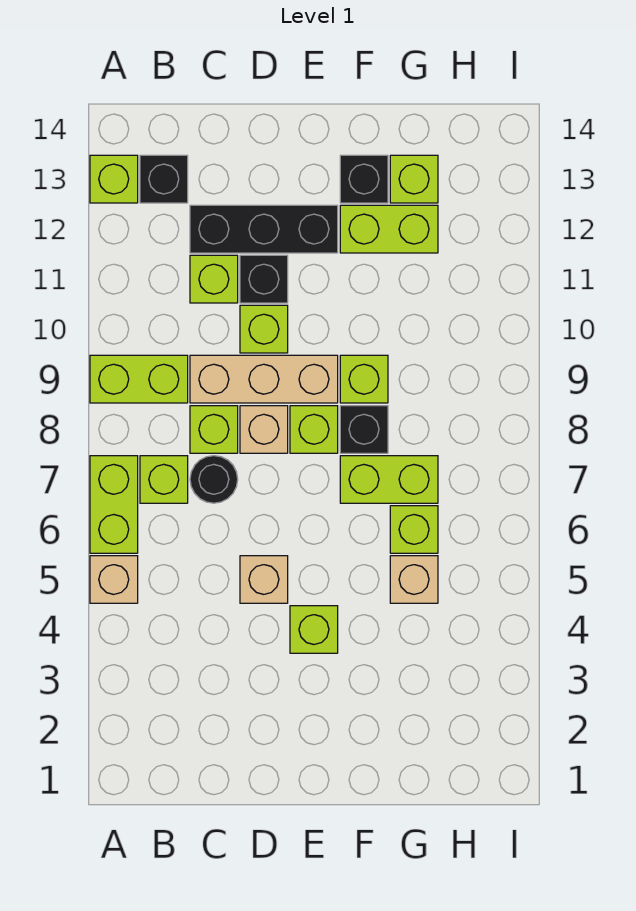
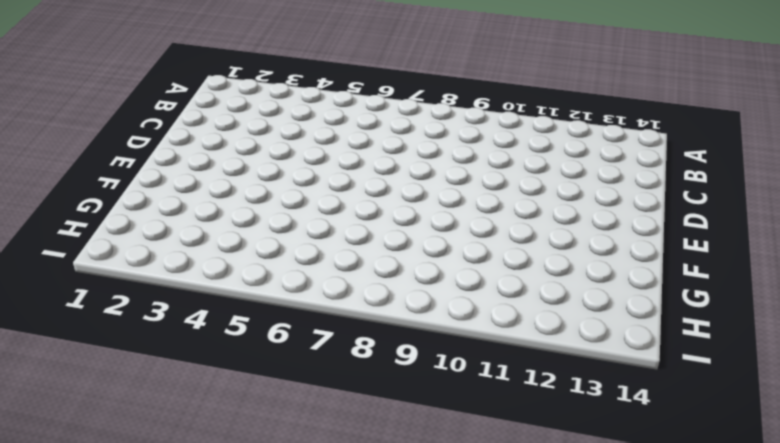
none -> tan 1x1 brick [90,556,138,603]
none -> lime 1x2 brick [90,456,138,553]
none -> lime 1x2 brick [90,355,188,403]

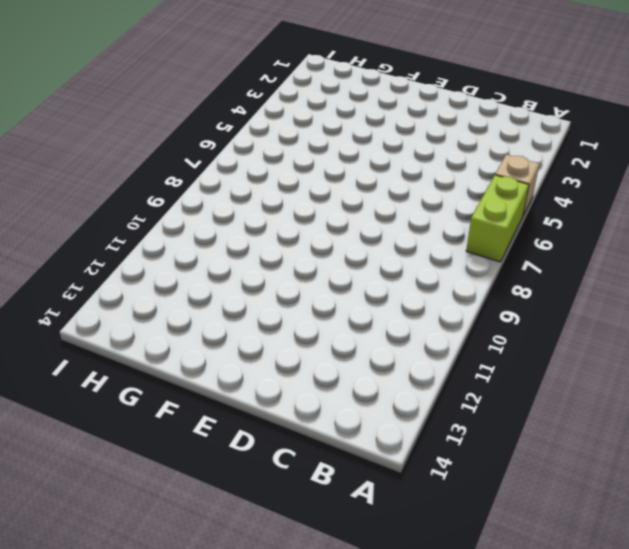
none -> lime 1x2 brick [90,355,188,403]
none -> lime 1x1 brick [90,155,138,203]
none -> lime 1x1 brick [140,456,188,503]

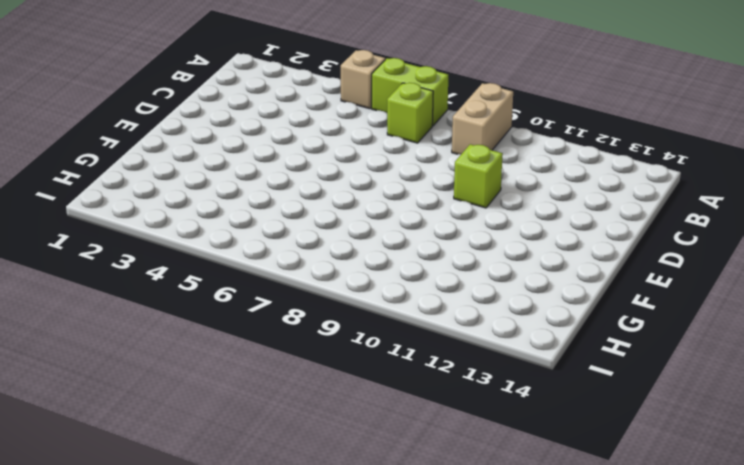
tan 1x2 brick [452,83,513,155] -> lime 1x2 brick [90,355,188,403]
none -> lime 1x1 brick [90,155,138,203]
none -> black 1x1 brick [140,155,188,203]
none -> black 1x1 round brick [190,456,238,503]

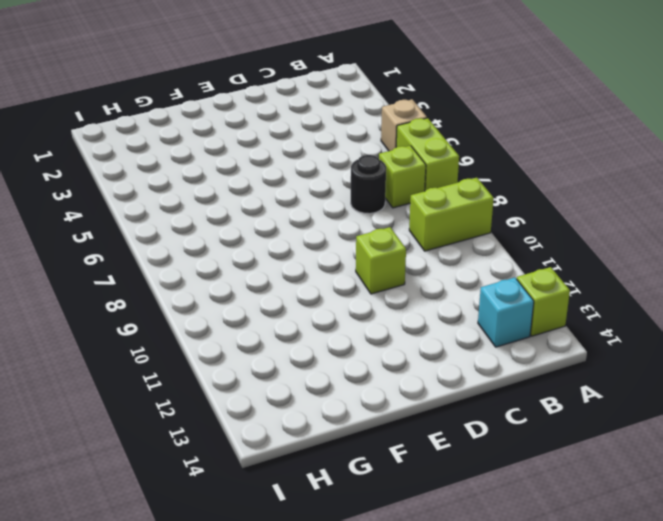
cyan 1x1 brick [478,277,534,347] -> black 1x1 brick [140,155,188,203]
none -> lime 1x1 brick [190,406,238,453]
none -> tan 1x3 brick [190,355,338,403]
none -> lime 1x1 brick [190,255,238,303]

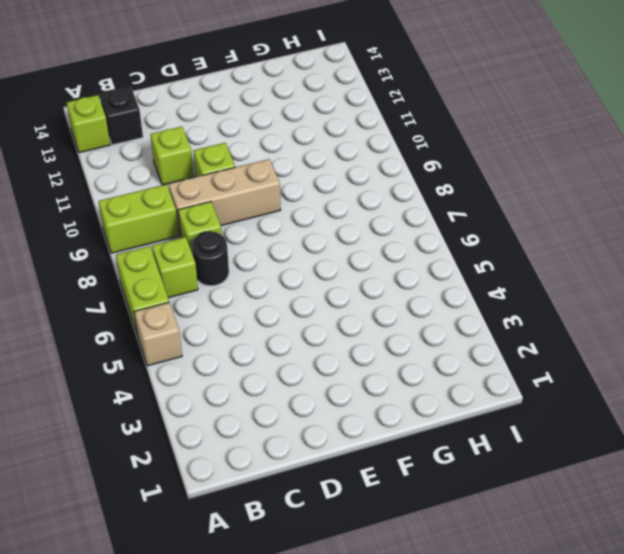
none -> black 1x3 brick [190,205,338,253]
none -> tan 1x1 brick [240,556,288,603]
none -> tan 1x1 brick [240,406,288,453]

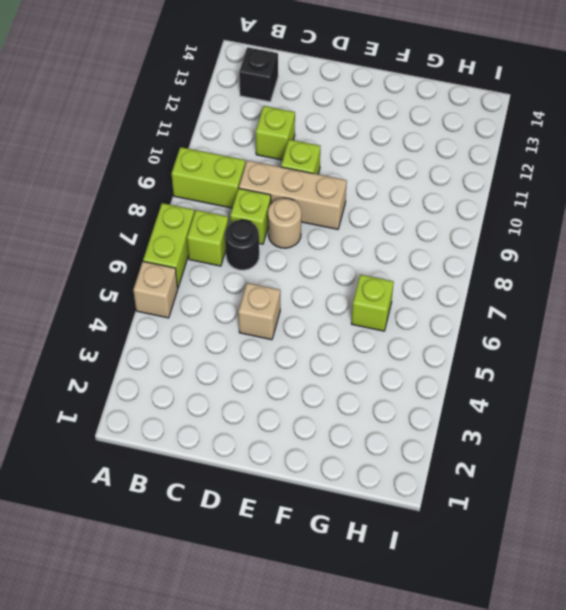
tan 1x1 round brick [268,198,301,248] -> tan 1x1 brick [240,406,288,453]
none -> lime 1x1 brick [90,155,138,203]
none -> black 1x3 brick [190,205,338,253]
none -> black 1x1 brick [240,255,288,303]

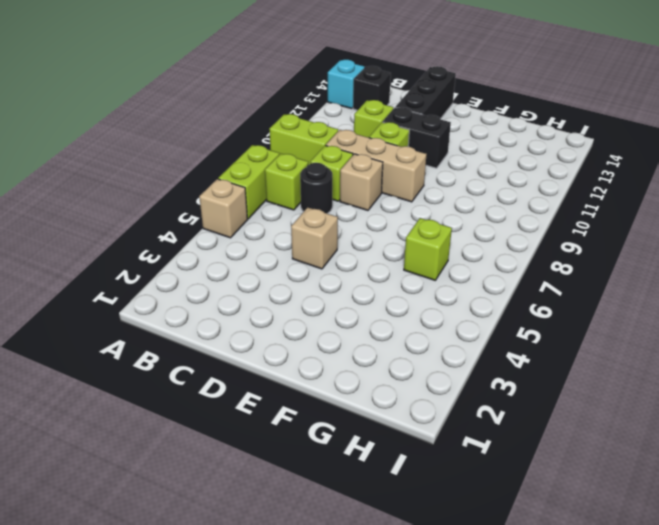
cyan 1x1 brick [328,60,364,109] -> lime 1x1 brick [90,155,138,203]
black 1x2 brick [383,107,451,168] -> black 1x1 brick [240,255,288,303]
black 1x3 brick [395,66,456,119] -> black 1x3 brick turned to [190,205,338,253]
none -> lime 1x1 brick [290,606,338,653]
none -> lime 1x1 brick [290,406,338,453]
none -> lime 1x2 brick [340,456,438,503]

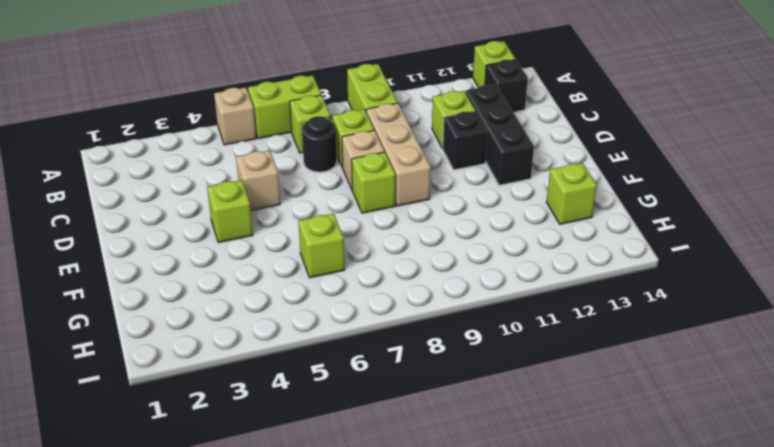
none -> lime 1x1 brick [240,305,288,353]
none -> lime 1x2 brick [340,456,438,503]
none -> black 1x1 brick [340,406,388,453]

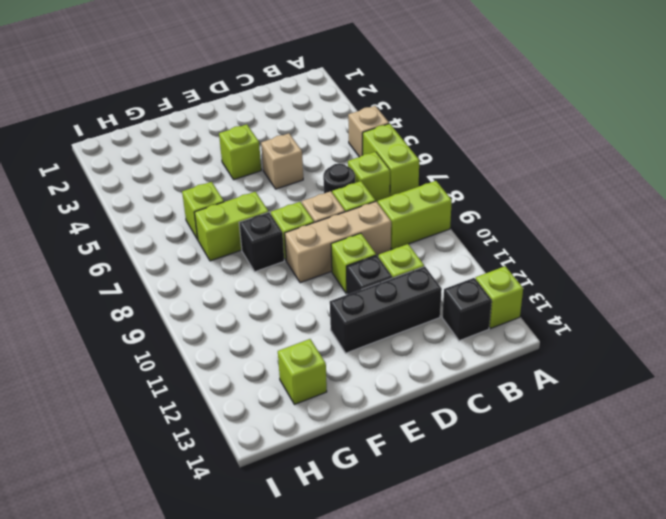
none -> lime 1x1 brick [340,355,388,403]
none -> lime 1x2 brick [340,205,438,253]
none -> black 1x1 brick [340,155,388,203]

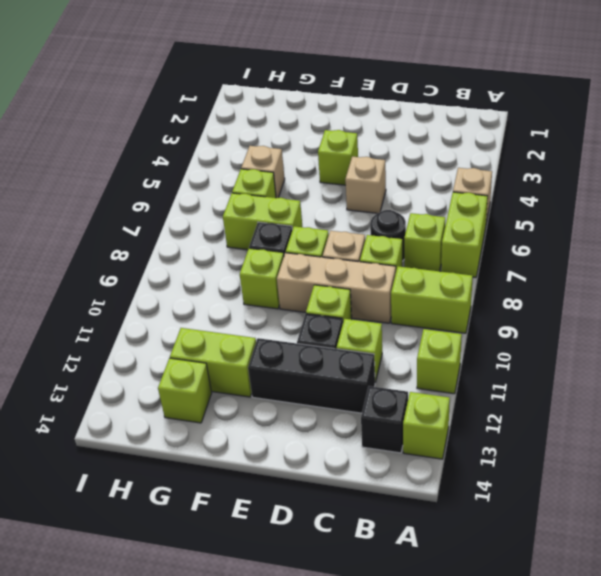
lime 1x1 brick [417,329,462,394] -> none
none -> black 1x1 brick [340,155,388,203]

